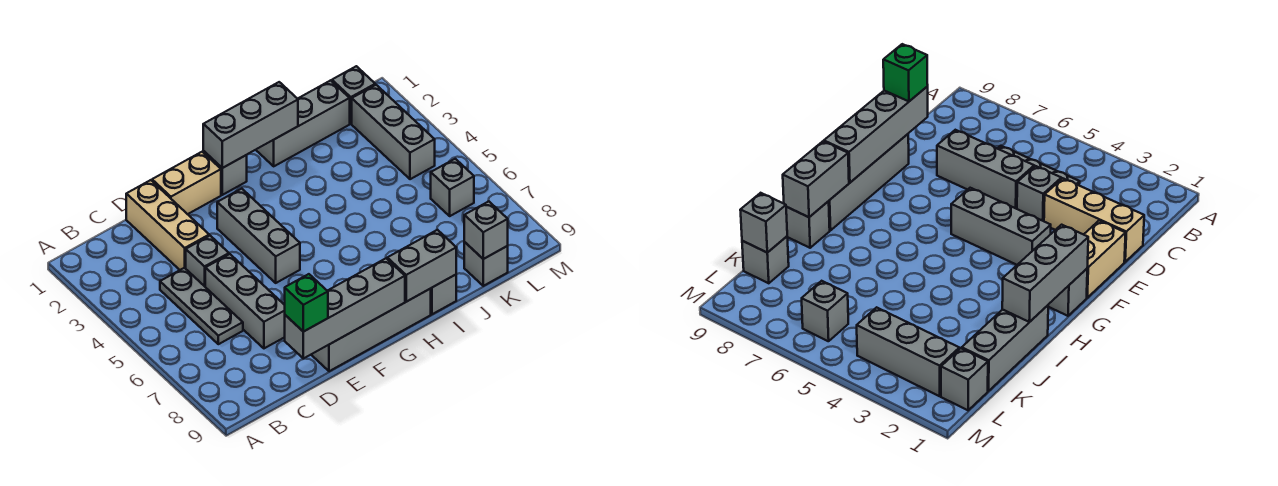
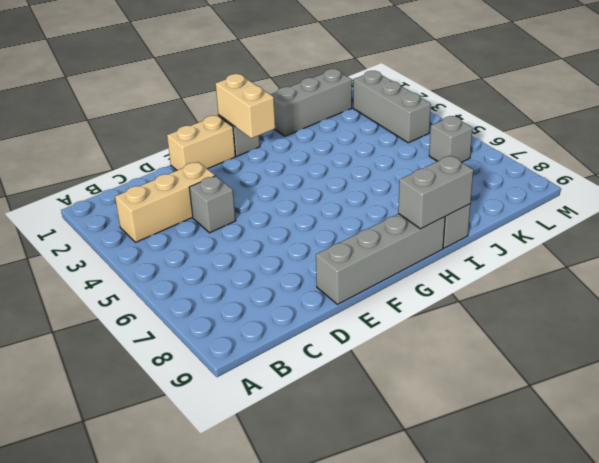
tan 1x3 brick [115,162,215,242] -> tan 1x3 brick turned to [126,180,209,270]
tan 1x2 brick [216,74,275,138] -> grey 1x3 brick [203,82,298,168]
none -> grey 1x3 plate [160,268,243,344]
none -> grey 1x3 brick [205,254,285,348]
none -> grey 1x3 brick [217,189,300,283]

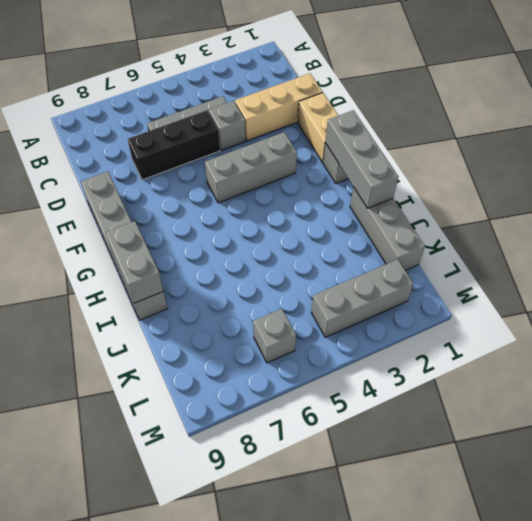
black 1x3 brick [128,110,220,180] -> grey 1x3 brick [205,254,285,348]
none -> grey 1x1 brick [464,242,508,286]
none -> grey 1x1 brick [332,66,375,124]
none -> grey 1x4 brick [285,259,405,358]

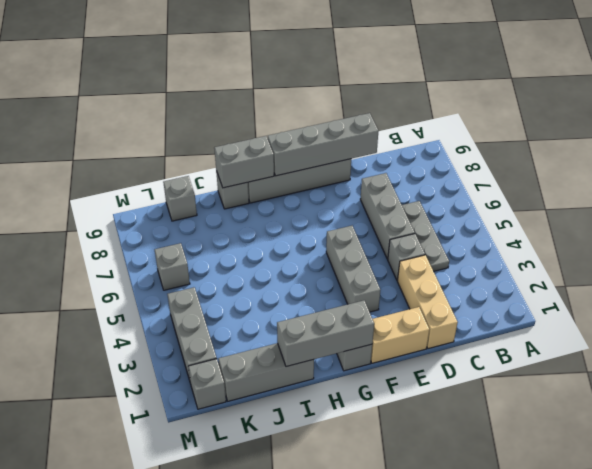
none -> grey 1x1 brick [464,201,508,259]
none -> green 1x1 brick [285,274,328,332]

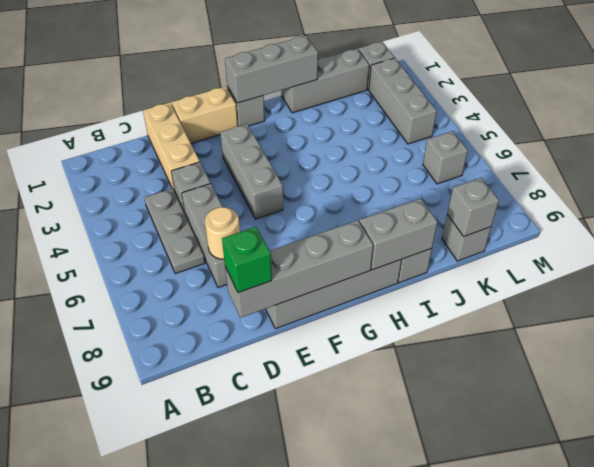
tan 1x1 round brick [205,207,240,259] -> none

